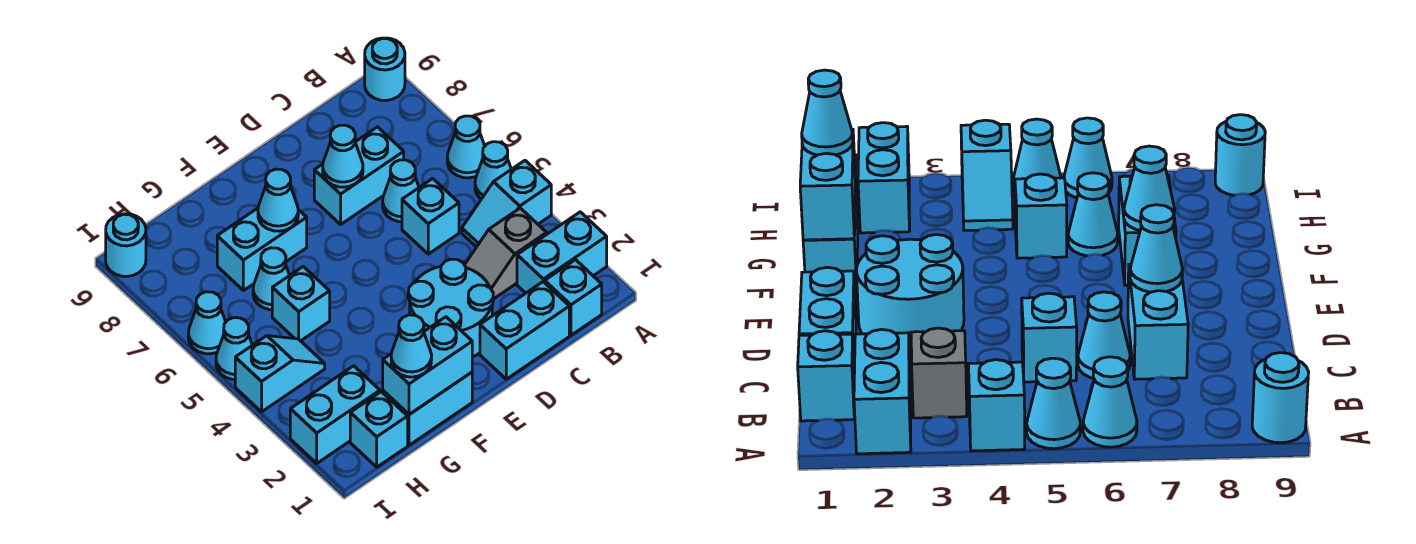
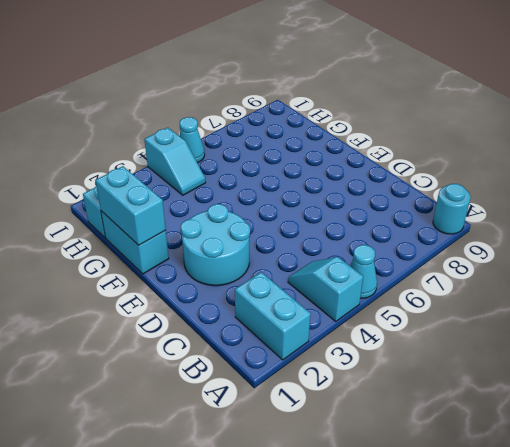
none -> cyan 1x1 cone [447,116,485,178]
none -> cyan 1x1 brick [545,260,602,335]
none -> grey 1x2 slope [465,208,547,299]

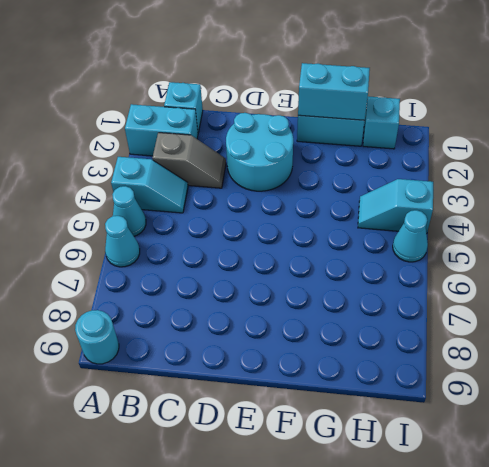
none -> cyan 1x2 brick [480,282,569,379]
none -> cyan 1x1 brick [402,178,459,254]
none -> cyan 1x1 cone [383,160,419,222]

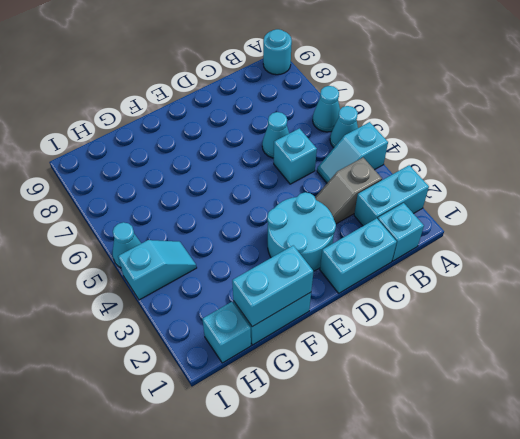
none -> cyan 1x2 brick [314,127,404,224]
none -> cyan 1x2 brick [217,208,307,291]
none -> cyan 1x1 brick [272,267,330,341]

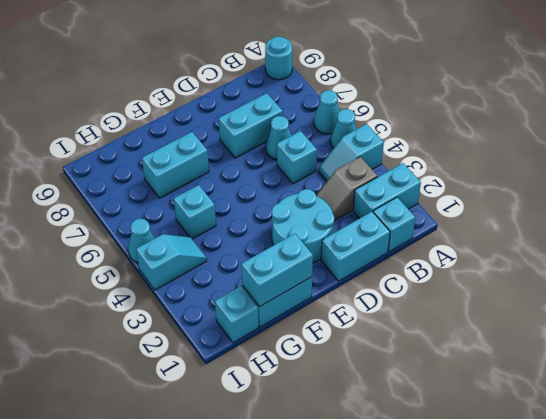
none -> cyan 1x1 cone [253,248,290,310]
none -> cyan 1x2 brick [290,366,380,463]
none -> cyan 1x1 cone [188,292,226,354]

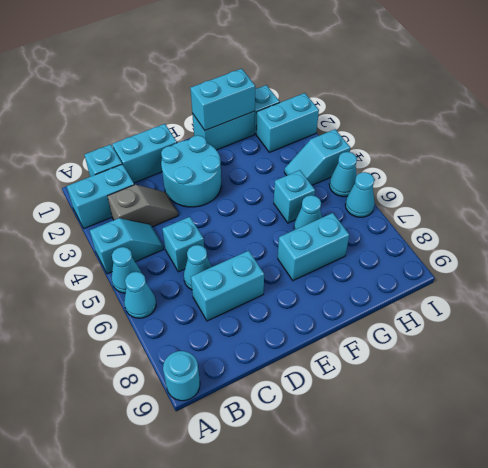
none -> cyan 1x1 round brick [106,214,146,276]
none -> cyan 1x1 cone [323,125,363,187]
none -> cyan 1x1 cone [258,169,298,231]

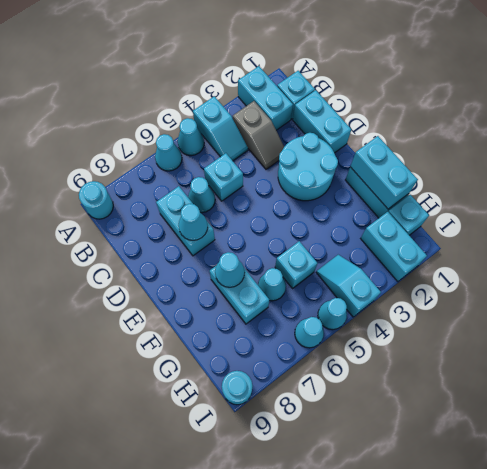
none -> cyan 1x1 cone [391,315,432,377]

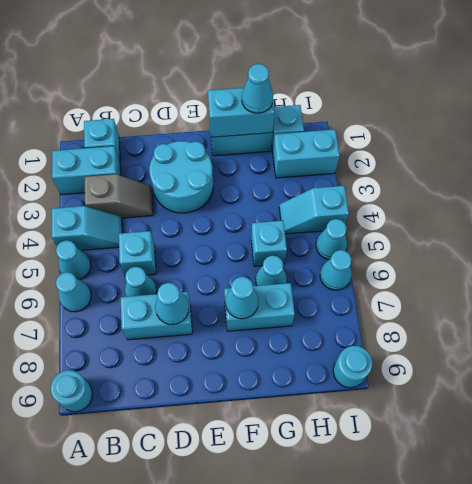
none -> cyan 1x2 brick [480,282,569,379]

